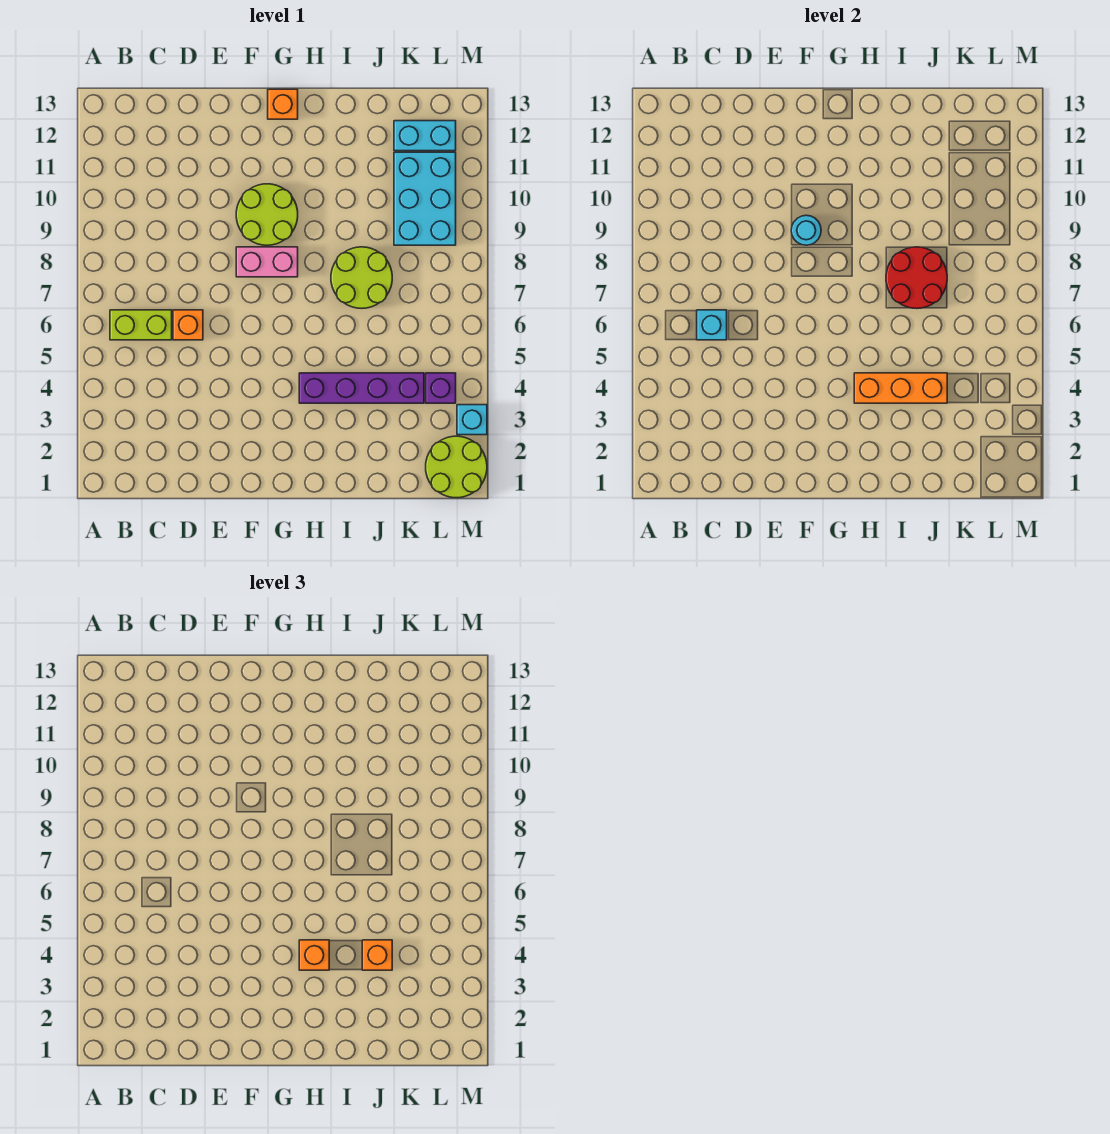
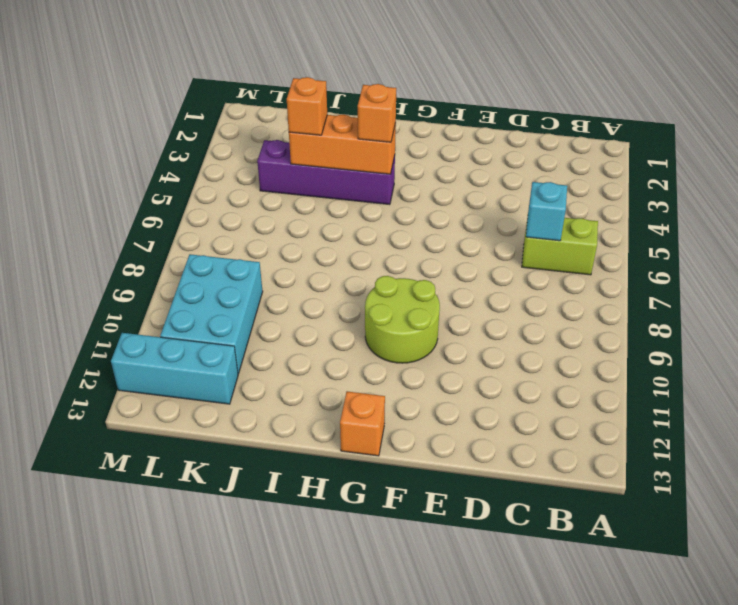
cyan 1x3 brick [111,333,238,404] -> cyan 1x2 brick [394,121,456,151]
none -> orange 1x1 brick [173,310,203,340]
none -> pink 1x2 brick [236,247,298,277]
none -> lime 2x2 round brick [331,247,392,309]

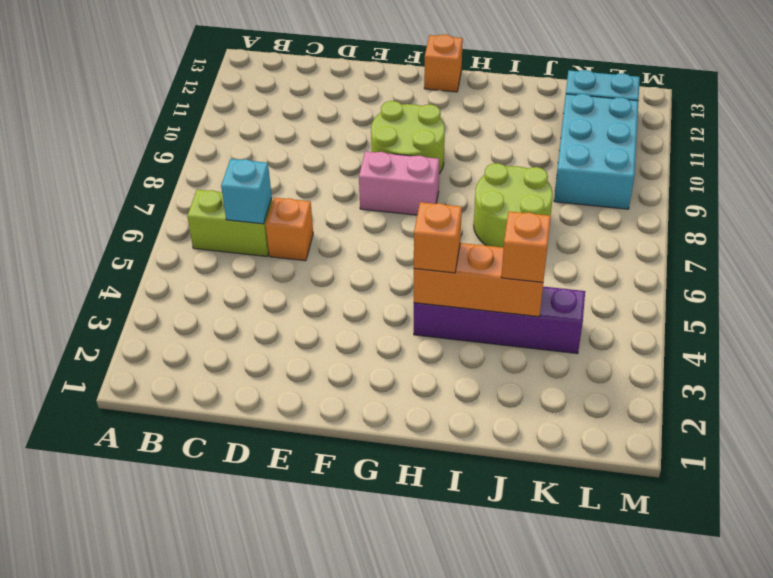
none -> lime 2x2 round brick [426,436,487,498]
none -> purple 1x1 brick [426,373,456,403]
none -> cyan 1x1 brick [457,405,487,435]

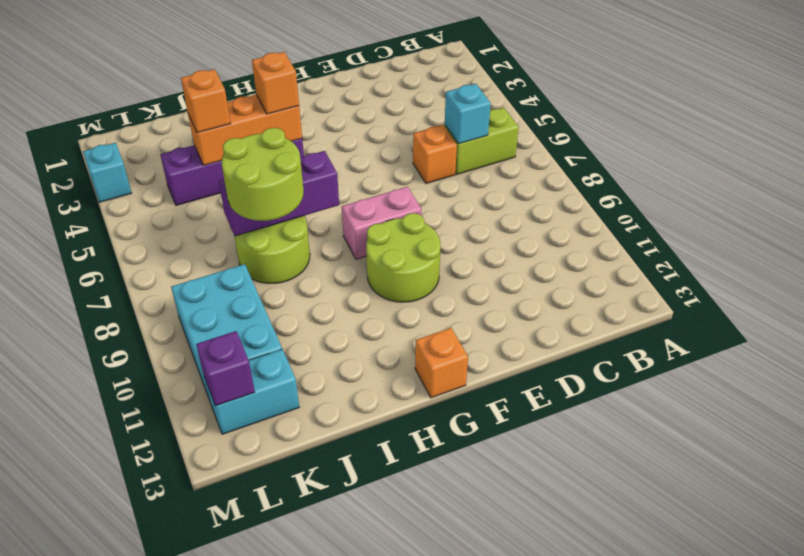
purple 1x3 brick [219,151,339,236] -> red 2x2 round brick [886,247,947,309]
lime 2x2 round brick [221,128,304,221] -> lime 2x2 round brick moved to [426,436,487,498]
purple 1x1 brick [196,331,255,406] -> purple 1x1 brick moved to [426,373,456,403]
none -> cyan 1x1 round brick [791,215,821,245]

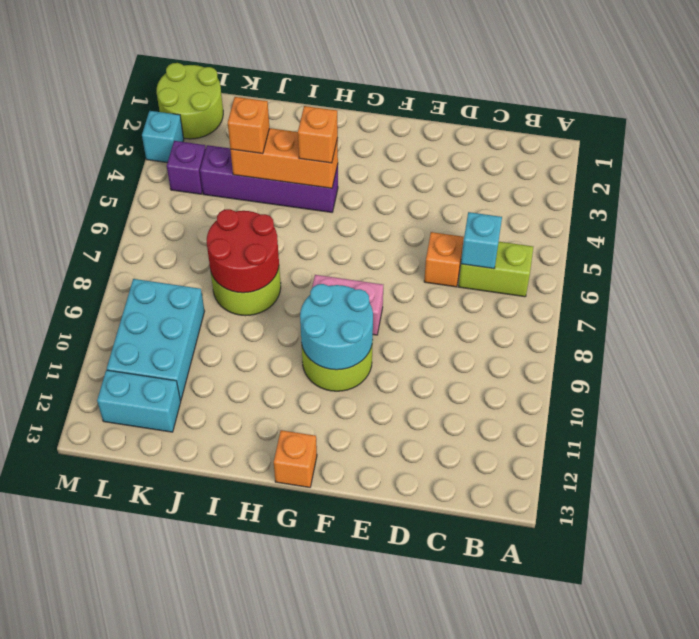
cyan 2x2 round brick [300,284,373,370] -> cyan 1x1 round brick [791,215,821,245]

